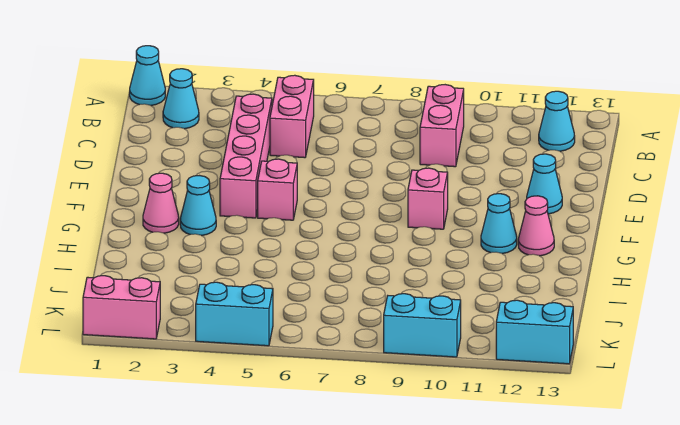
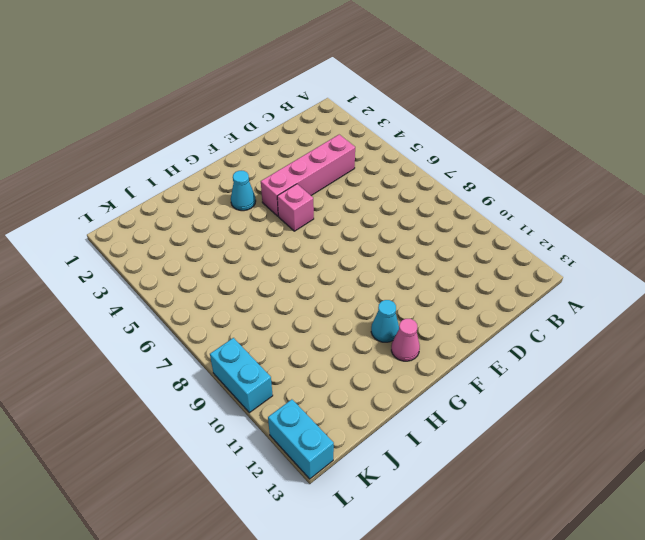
none -> cyan 1x1 cone [130,46,165,105]
none -> cyan 1x1 cone [163,69,199,129]
none -> pink 1x2 brick [270,75,314,158]

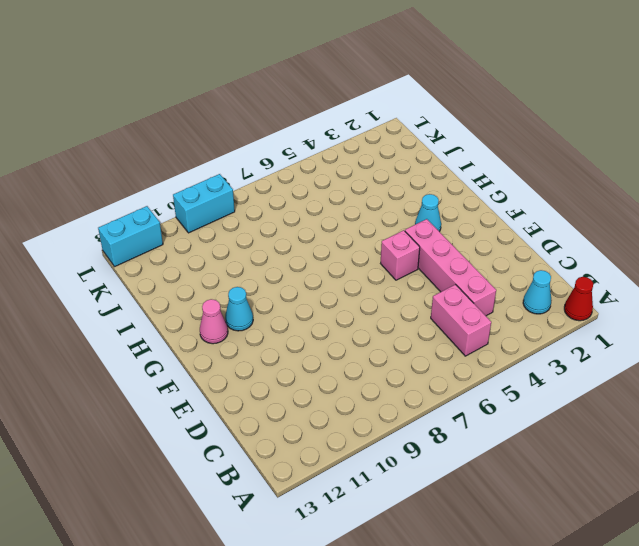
red 1x1 cone [564,277,593,321] -> cyan 1x1 cone [130,46,165,105]
none -> pink 1x2 brick [420,85,464,167]
none -> cyan 1x1 cone [539,91,575,151]
none -> cyan 1x1 cone [527,154,562,214]

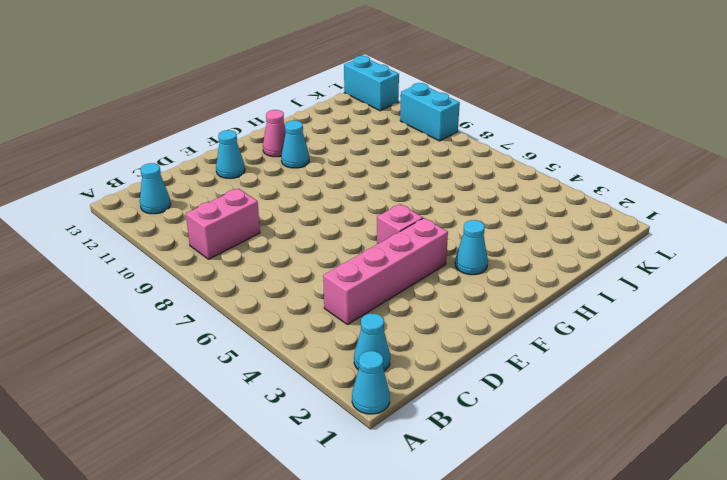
none -> pink 1x2 brick [270,75,314,158]
none -> pink 1x1 brick [408,168,448,229]
none -> pink 1x1 cone [143,173,179,233]

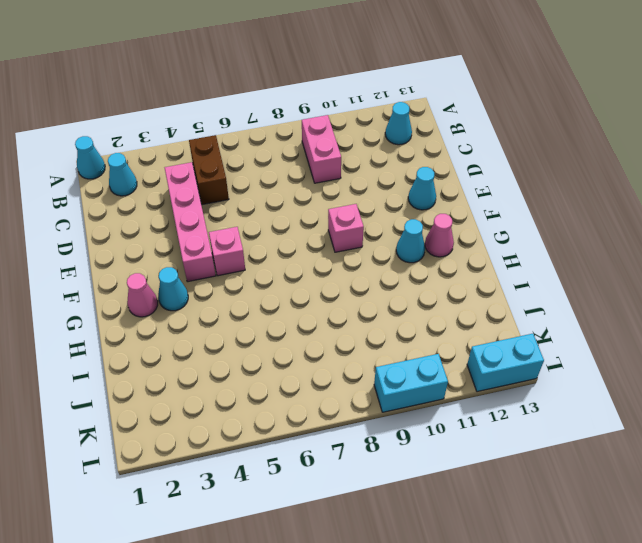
brown 1x2 brick [189,135,229,205] -> pink 1x2 brick [270,75,314,158]
none -> pink 1x2 brick [83,276,160,339]
none -> cyan 1x2 brick [196,282,273,346]

